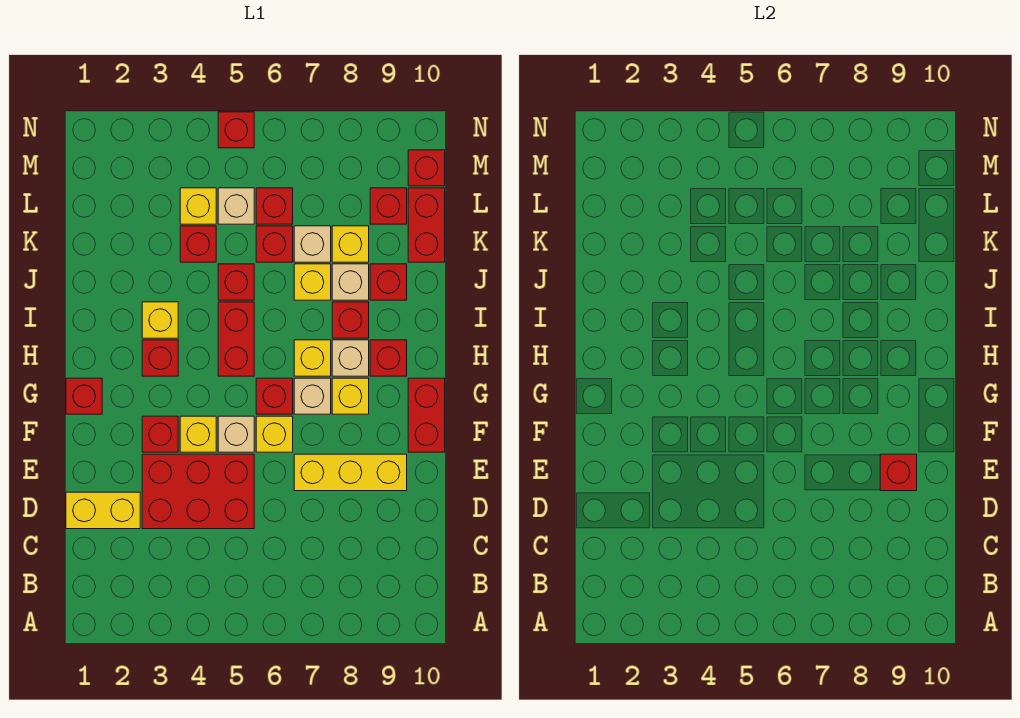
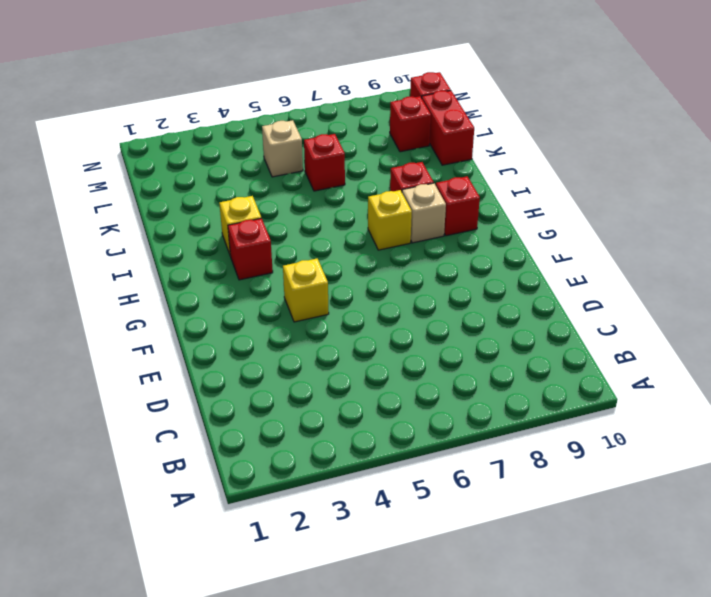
none -> yellow 1x2 brick [66,492,140,529]
none -> red 2x3 brick [142,454,254,529]
none -> yellow 1x3 brick [294,454,407,491]
none -> red 1x1 brick [142,416,178,452]

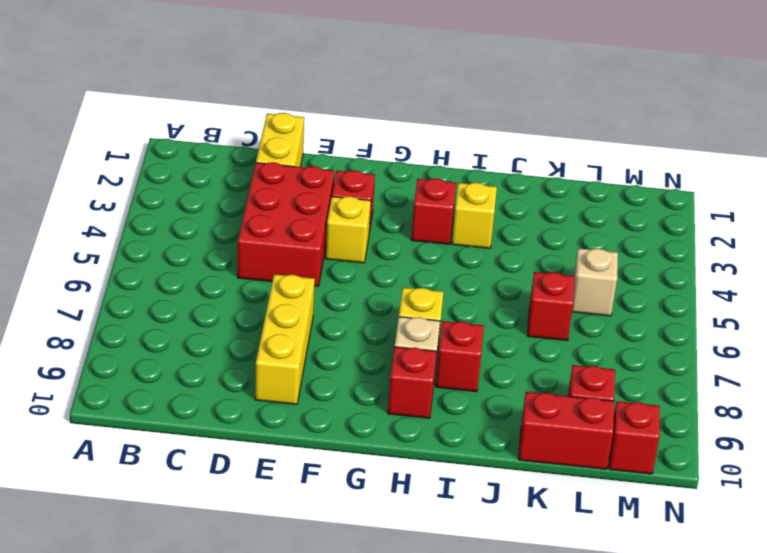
none -> tan 1x1 brick [218,416,254,452]
none -> yellow 1x1 brick [256,416,293,452]
none -> red 1x2 brick [408,378,445,452]
none -> red 1x1 brick [66,378,102,414]

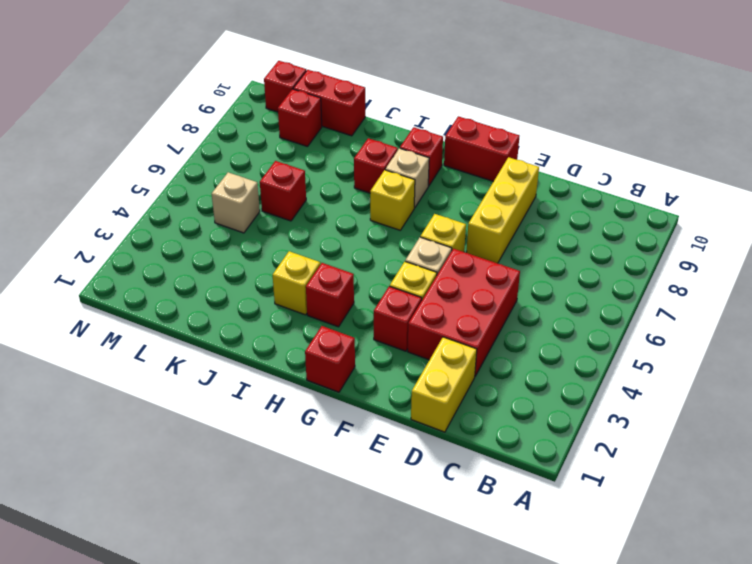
none -> red 1x1 brick [256,378,293,414]
none -> tan 1x1 brick [294,378,331,414]
none -> yellow 1x1 brick [332,378,369,414]
none -> red 1x2 brick [218,302,254,376]

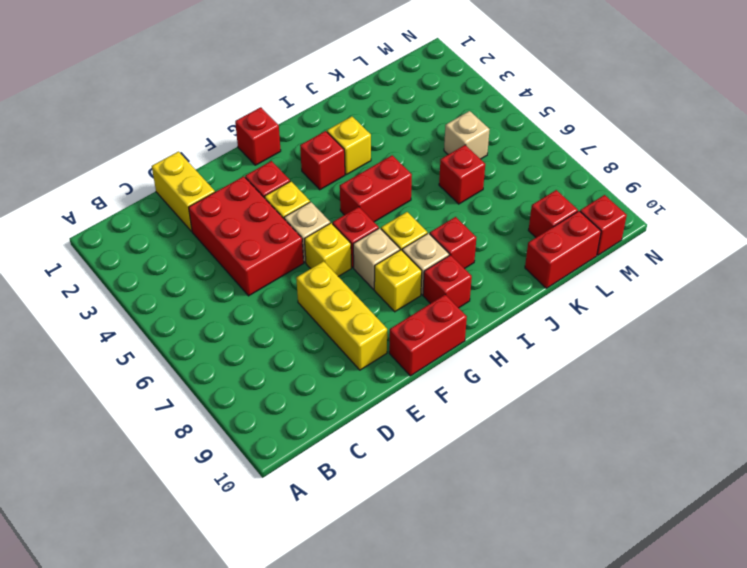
none -> red 1x1 brick [218,264,254,300]
none -> yellow 1x1 brick [294,264,331,300]
none -> tan 1x1 brick [332,264,369,300]
none -> red 1x1 brick [370,264,407,300]

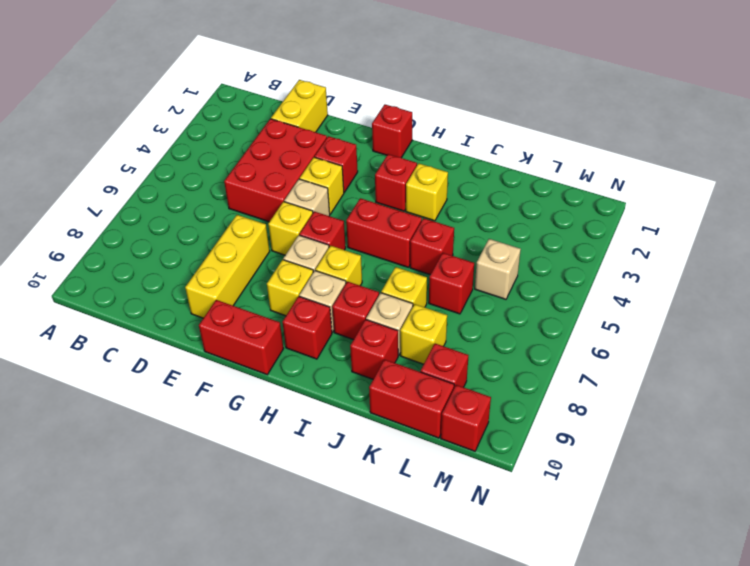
none -> red 1x1 brick [180,226,216,262]
none -> tan 1x1 brick [294,226,331,262]
none -> yellow 1x1 brick [180,188,216,224]
none -> red 1x1 brick [256,188,293,224]

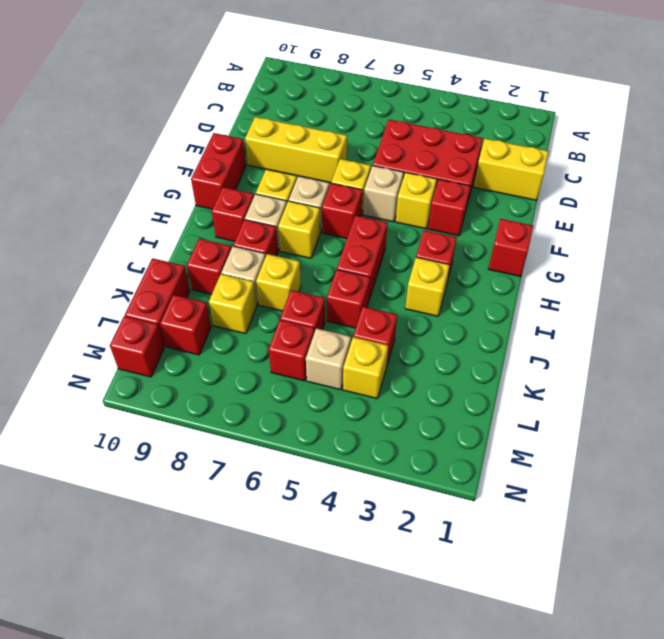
none -> tan 1x1 brick [294,226,331,262]
none -> red 1x1 brick [218,112,254,148]
none -> red 1x1 brick [880,454,917,491]

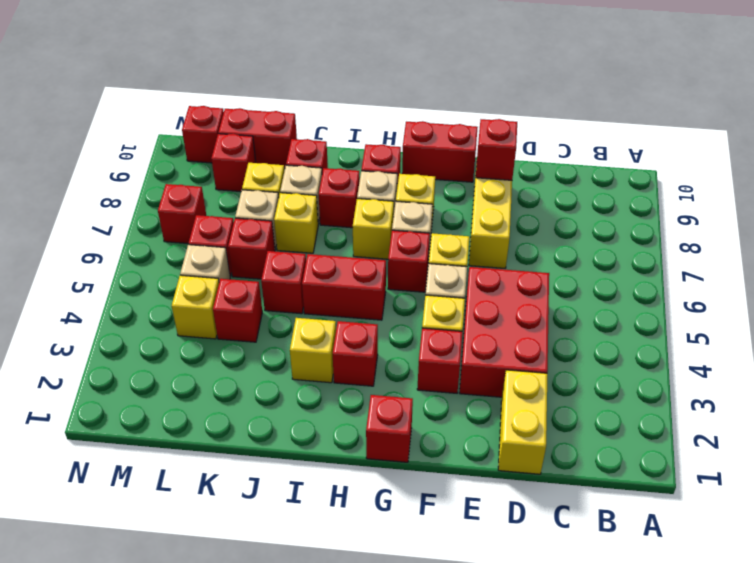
red 1x1 brick [158,184,206,243] -> red 1x1 brick moved to [218,112,254,148]

